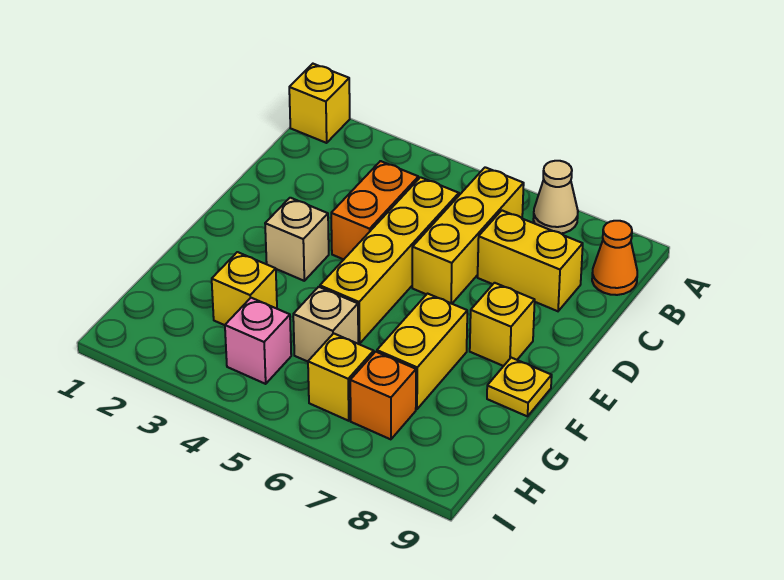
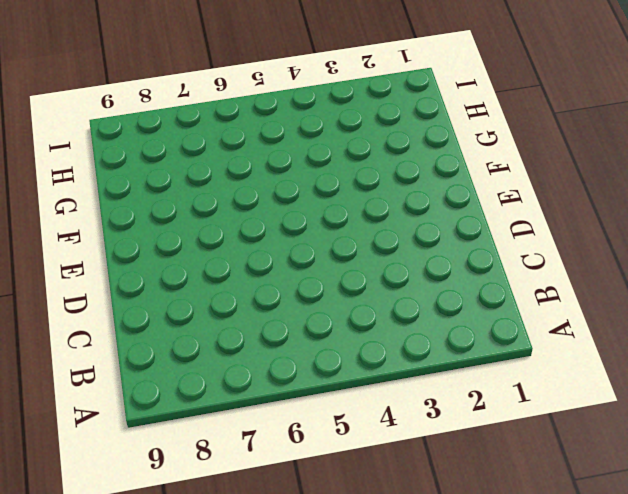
none -> yellow 1x1 brick [289,64,350,143]
none -> tan 1x1 cone [533,161,578,233]
none -> yellow 1x3 brick [412,167,524,304]

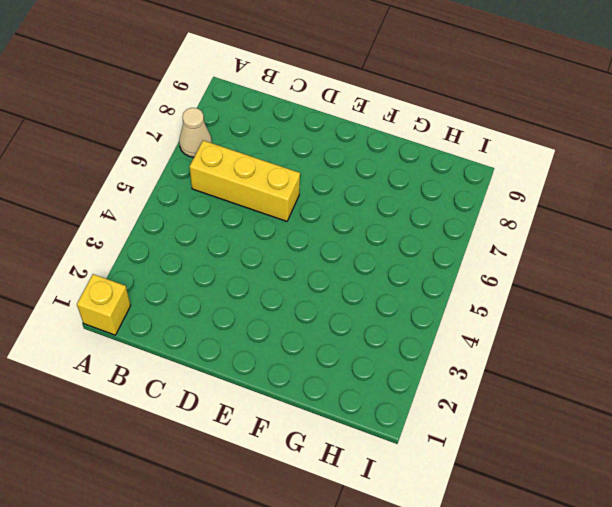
none -> orange 1x1 cone [592,221,637,295]
none -> orange 1x2 brick [331,161,418,259]
none -> yellow 1x4 brick [320,177,459,344]

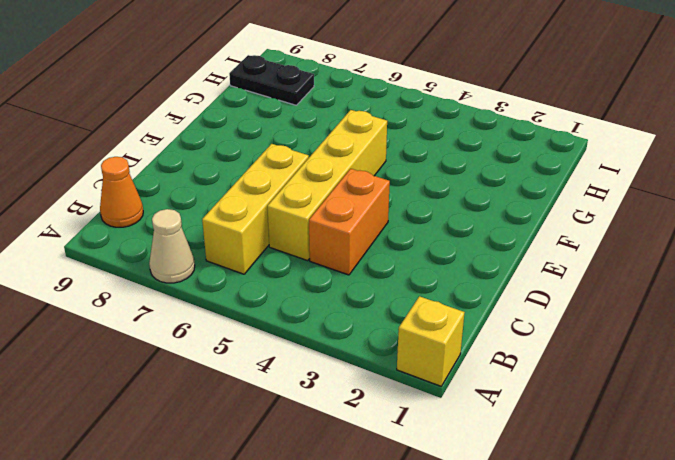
black 1x2 plate [229,55,314,105] -> none
none -> yellow 1x2 brick [478,211,583,311]
none -> tan 1x1 brick [265,198,329,281]
none -> yellow 1x1 brick [470,283,535,366]

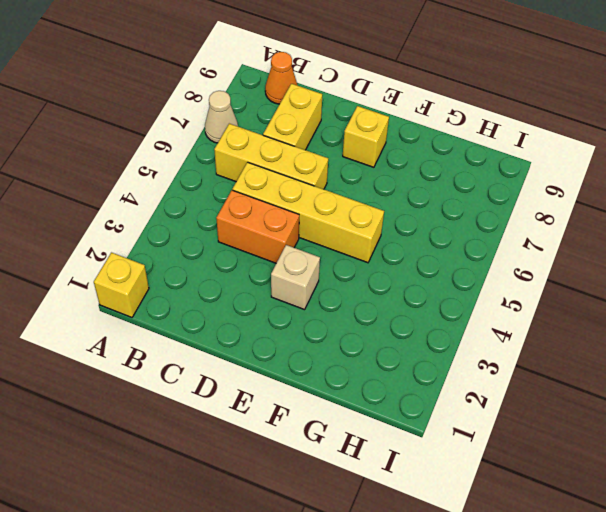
none -> yellow 1x2 brick [377,294,467,409]
none -> yellow 1x1 plate [487,358,552,416]
none -> yellow 1x1 brick [212,252,277,325]

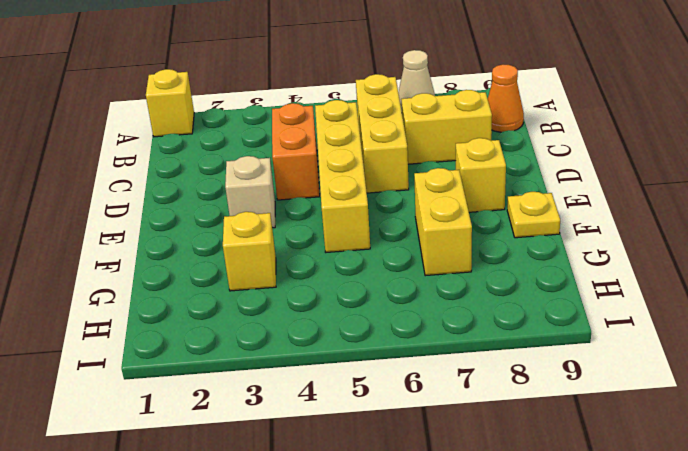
none -> tan 1x1 brick [293,287,358,362]
none -> pink 1x1 brick [225,298,291,384]
none -> yellow 1x1 brick [308,333,374,421]

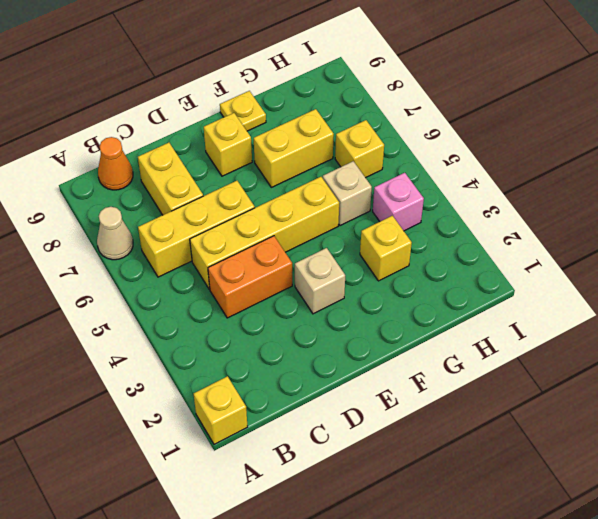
none -> orange 1x1 brick [350,352,416,439]

